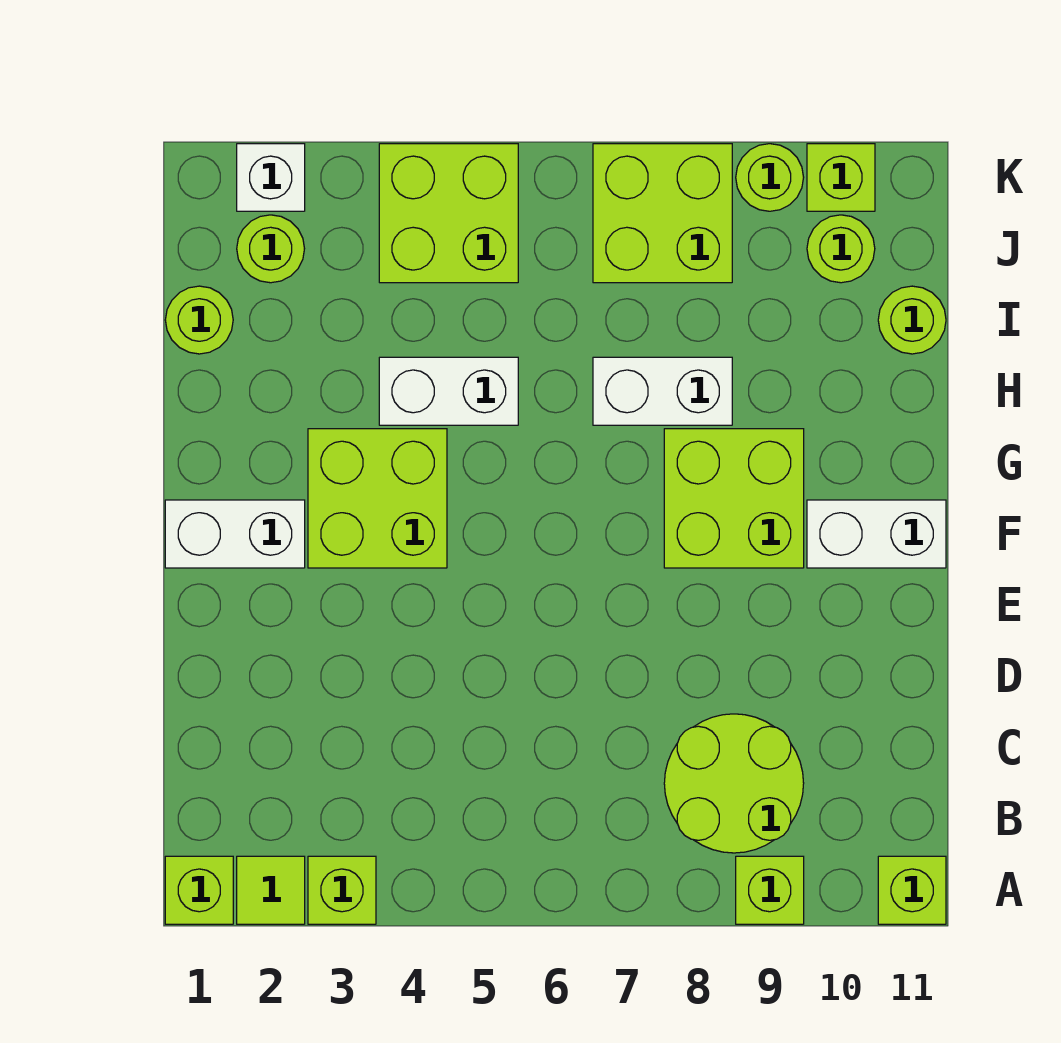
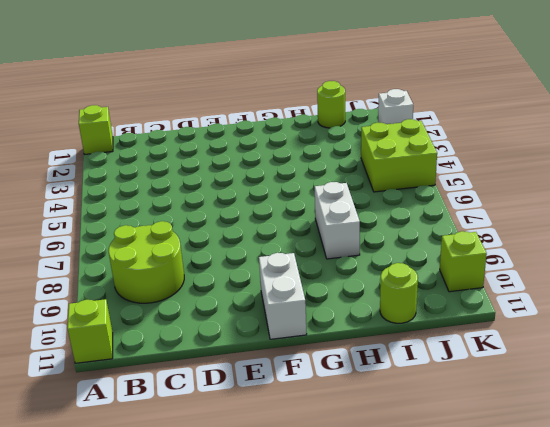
none -> lime 1x1 tile [237,856,305,924]
none -> lime 1x1 brick [308,856,376,924]
none -> lime 1x1 brick [736,856,804,924]

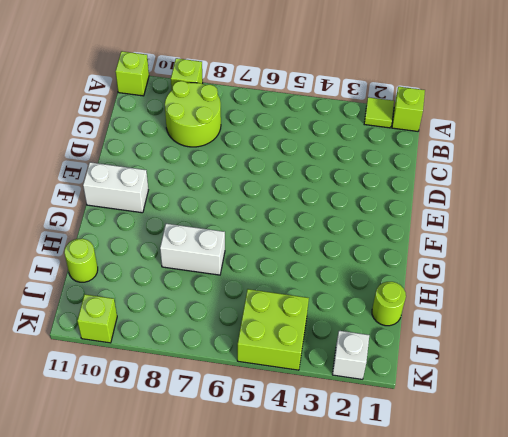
none -> lime 1x1 brick [308,856,376,924]
none -> white 1x2 brick [165,500,305,568]
none -> lime 2x2 brick [308,429,447,568]

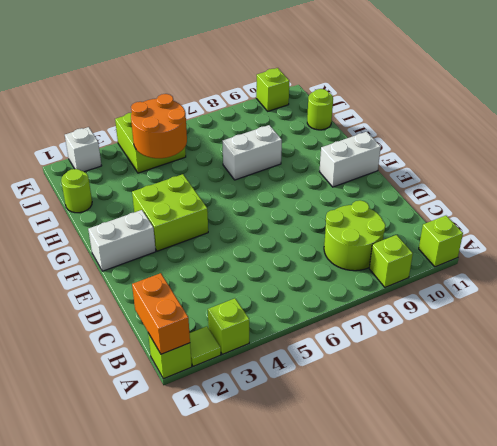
orange 1x2 brick [132,273,190,354] -> none
orange 2x2 round brick [131,94,187,158] -> none
none -> lime 2x2 brick [664,429,804,568]
none -> white 1x2 brick [379,357,518,425]
none -> lime 1x1 round brick [237,215,305,283]

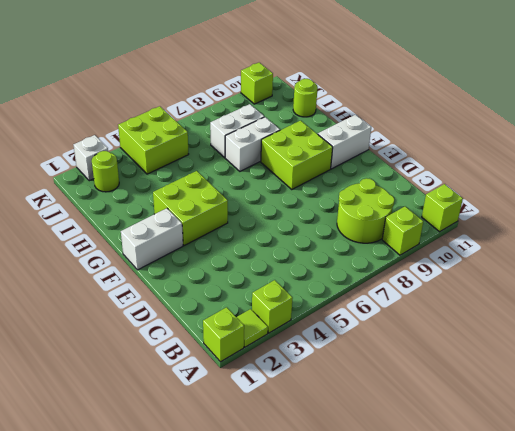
white 1x2 brick [210,104,264,158] -> white 1x2 brick moved to [379,357,518,425]
none -> lime 1x1 round brick [165,286,233,354]
none -> lime 2x2 brick [593,144,732,283]
none -> lime 1x1 round brick [807,215,875,283]

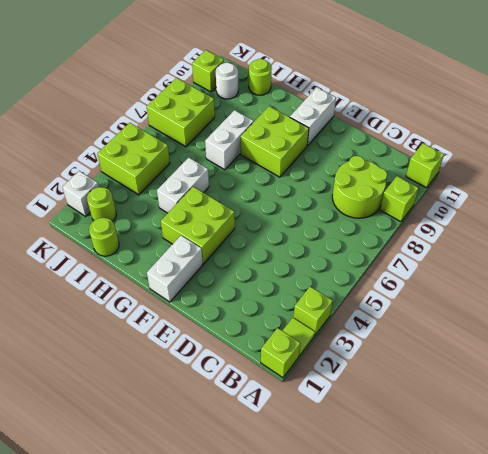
white 1x1 round brick [216,63,238,99] -> lime 1x1 round brick [807,215,875,283]
none -> lime 1x1 round brick [736,144,804,211]

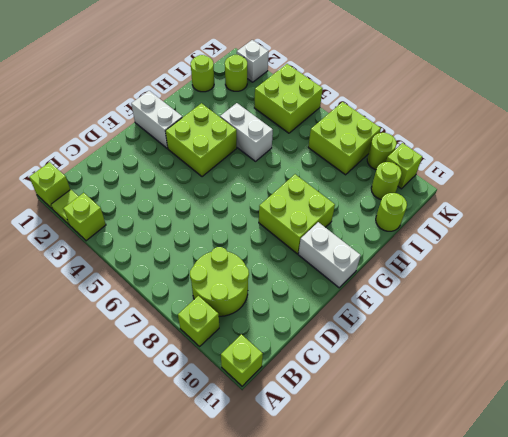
none -> white 1x2 brick [593,357,732,425]

